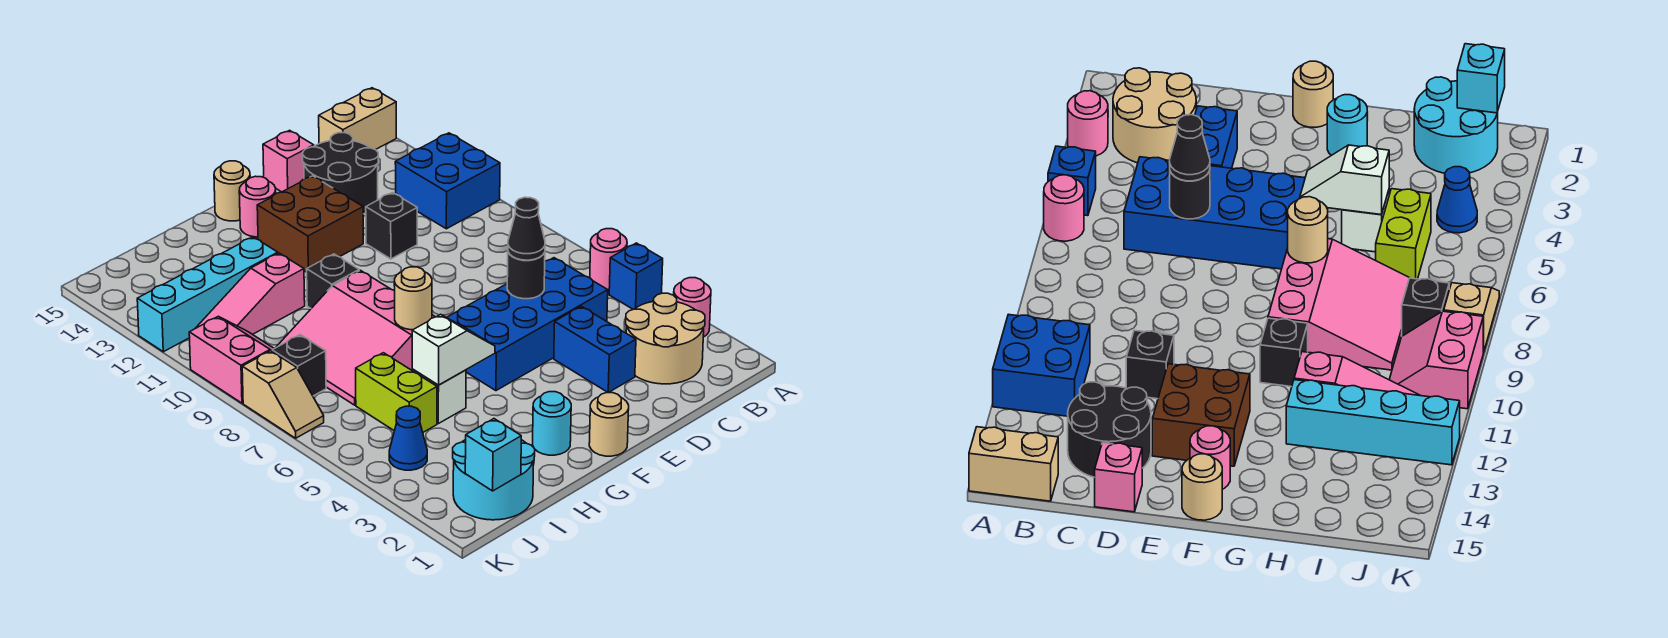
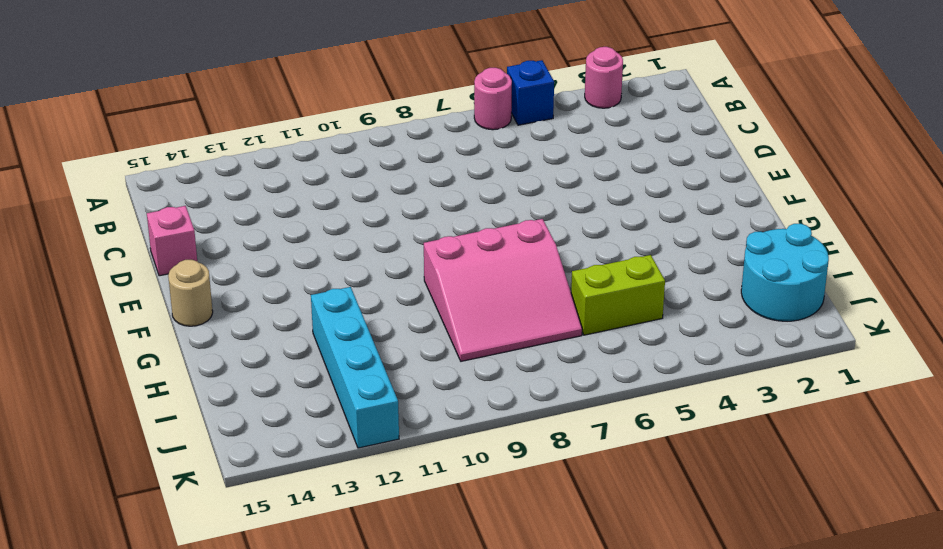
none -> blue 2x2 brick [395,133,500,229]
none -> tan 1x2 brick [319,88,396,150]
none -> tan 2x2 round brick [626,293,705,384]
none -> blue 2x4 brick [447,258,608,391]

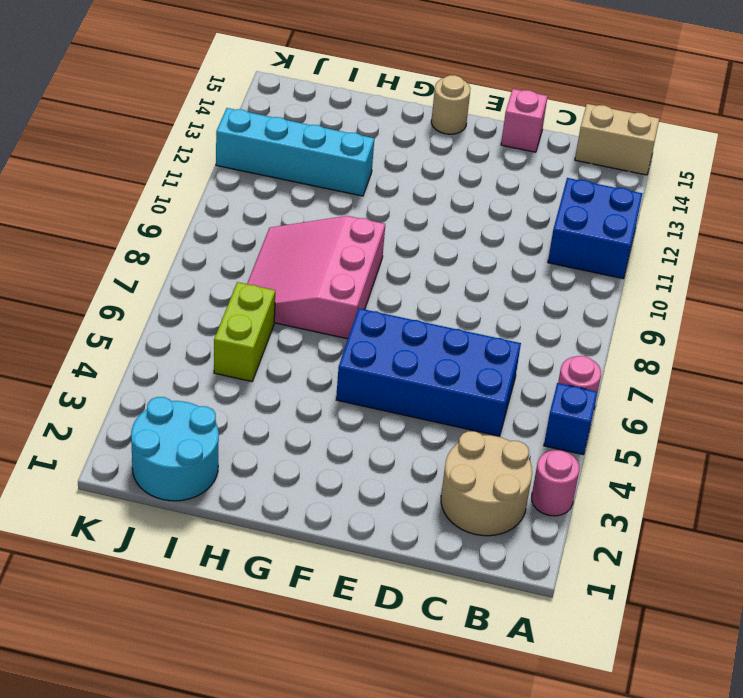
none -> black 2x2 round brick [303,133,378,214]
none -> blue 1x2 brick [554,306,636,393]
none -> black 1x1 brick [366,193,417,259]
none -> brown 2x2 brick [257,176,363,272]

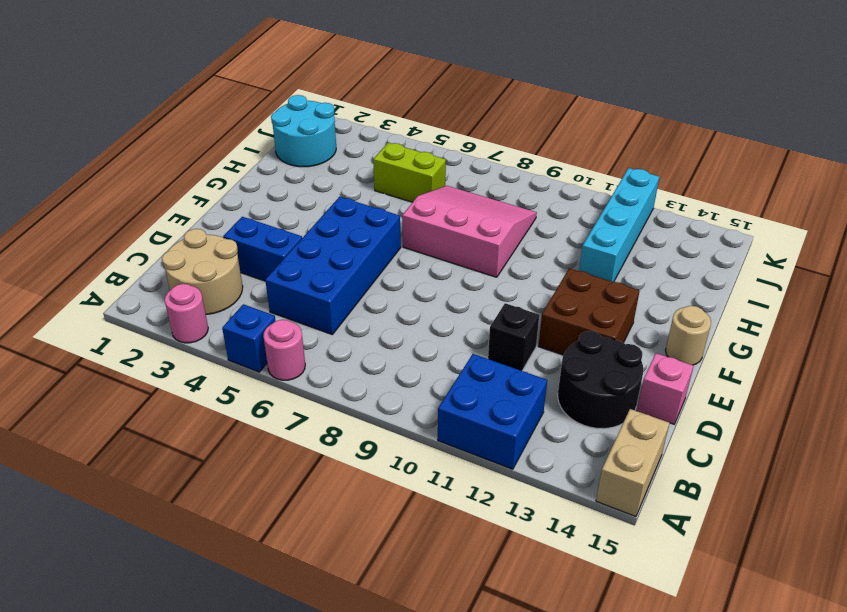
none -> tan 1x1 round brick [589,393,629,456]
none -> pink 1x1 round brick [239,176,276,237]
none -> cyan 1x1 round brick [533,392,571,455]
none -> black 1x1 brick [307,254,359,308]

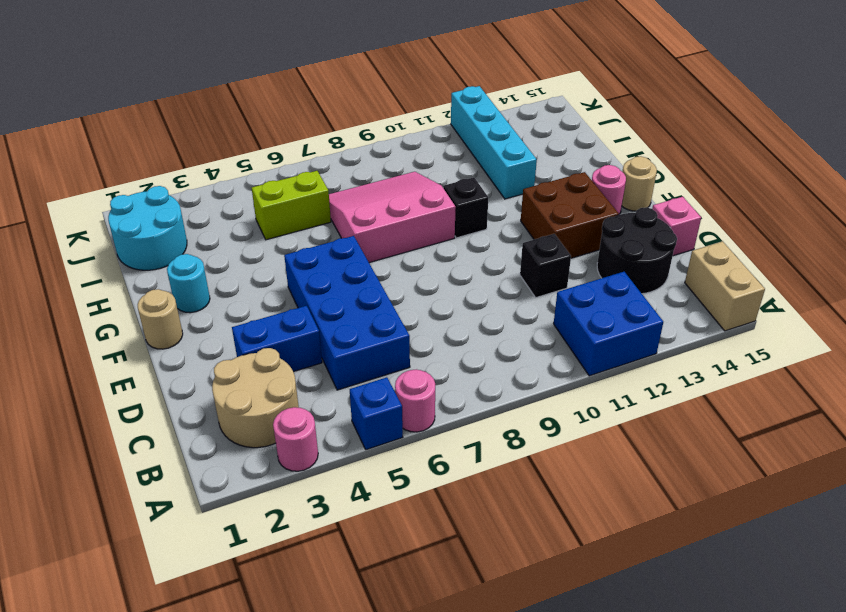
none -> white 1x1 brick [412,369,466,424]
none -> pink 1x3 slope [195,253,305,335]
none -> blue 1x1 cone [389,406,427,470]
none -> black 1x1 brick [272,335,326,396]

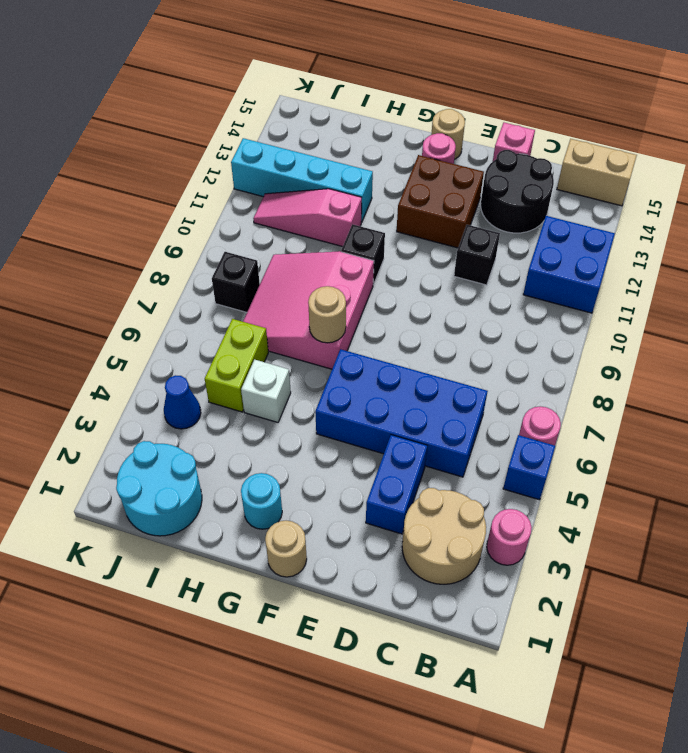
none -> pink 2x2 slope [189,316,274,403]
none -> tan 1x2 slope [242,351,324,438]
none -> black 1x1 round brick [507,252,545,299]
none -> white 1x2 slope [412,314,495,385]

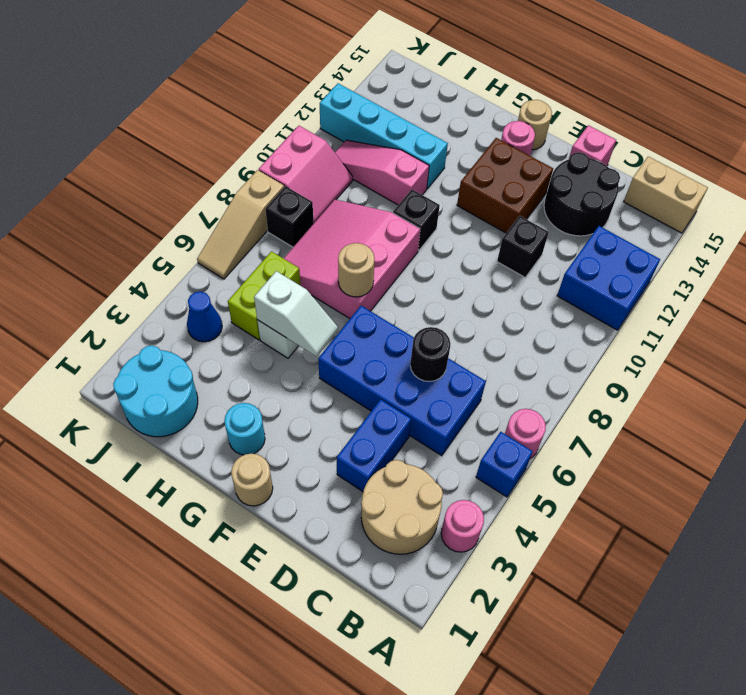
tan 1x3 slope [197,170,284,279] -> tan 1x2 slope [242,351,324,438]
none -> cyan 1x1 brick [465,419,521,491]
none -> black 1x1 cone [508,197,545,260]

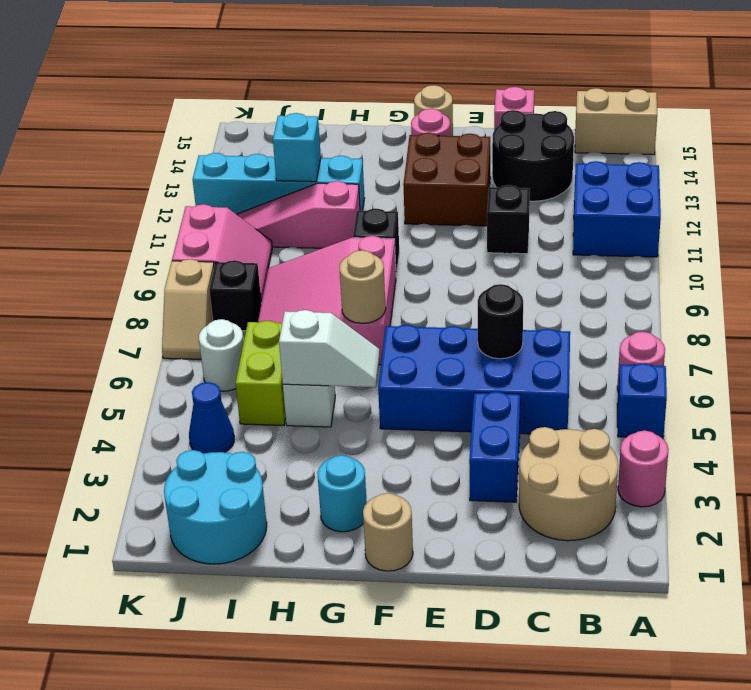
cyan 1x1 brick [273,113,321,182] -> cyan 1x1 brick moved to [465,419,521,491]
white 1x1 round brick [199,319,244,391] -> none
none -> black 1x1 cone [508,197,545,260]

